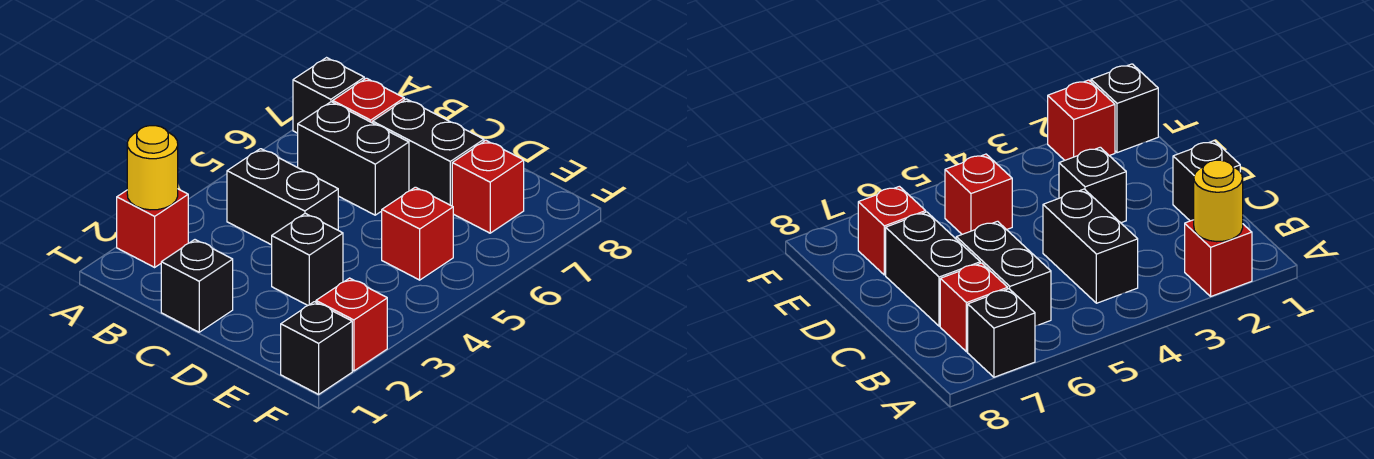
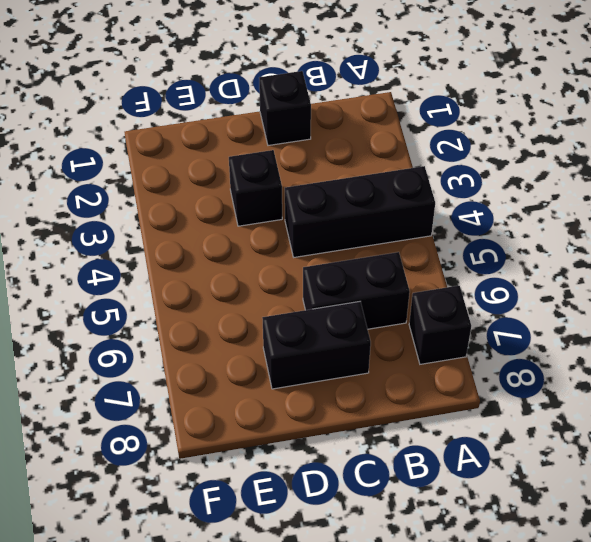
black 1x3 brick [285,166,435,257] -> black 1x2 brick [227,149,338,245]
none -> red 1x1 brick [117,189,188,267]
none -> red 1x1 brick [333,78,404,123]
none -> red 1x1 brick [382,187,453,280]

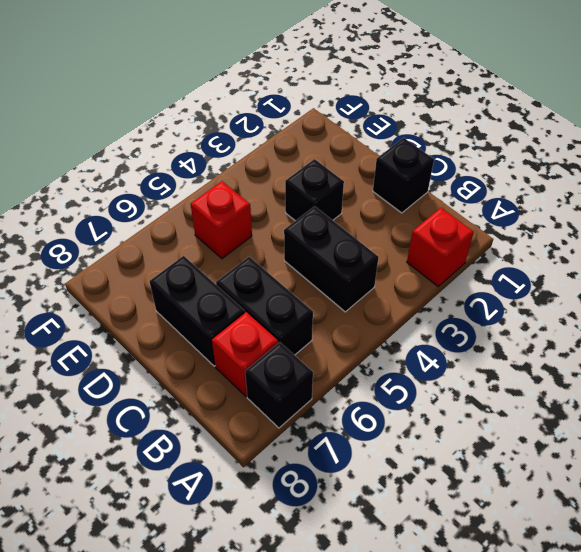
none -> red 1x1 brick [452,140,524,233]
none -> black 1x1 brick [281,302,352,394]
none -> red 1x1 brick [316,278,387,371]

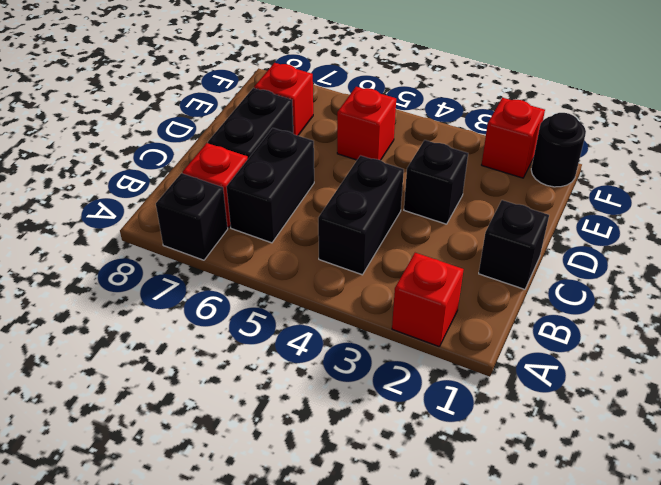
black 1x1 round brick [531,113,586,187] -> black 1x1 brick [281,302,352,394]
none -> yellow 1x1 round brick [127,126,178,210]

